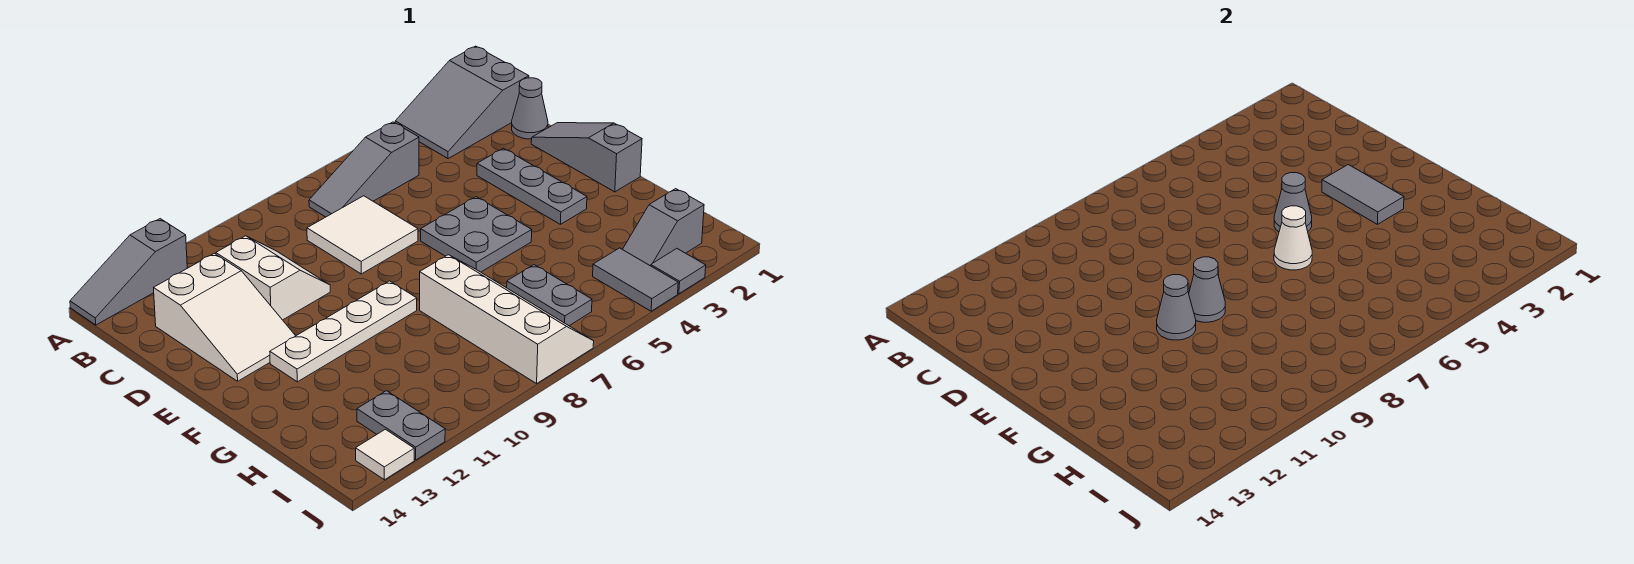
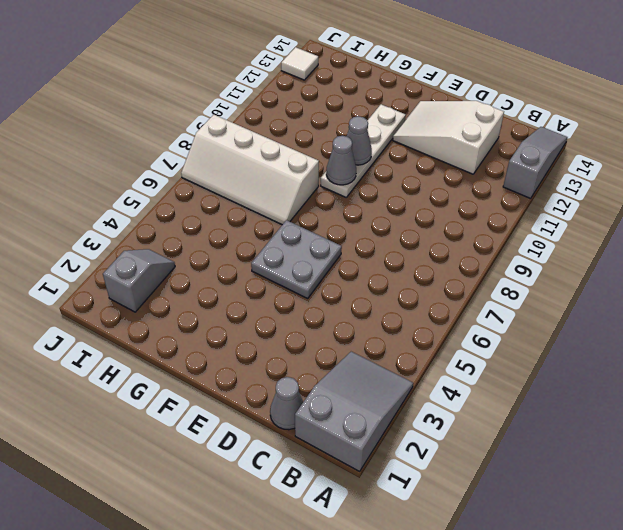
none -> grey 1x3 slope [309,122,419,217]
none -> white 2x2 tile [307,196,418,274]
none -> white 2x2 slope [216,236,330,320]

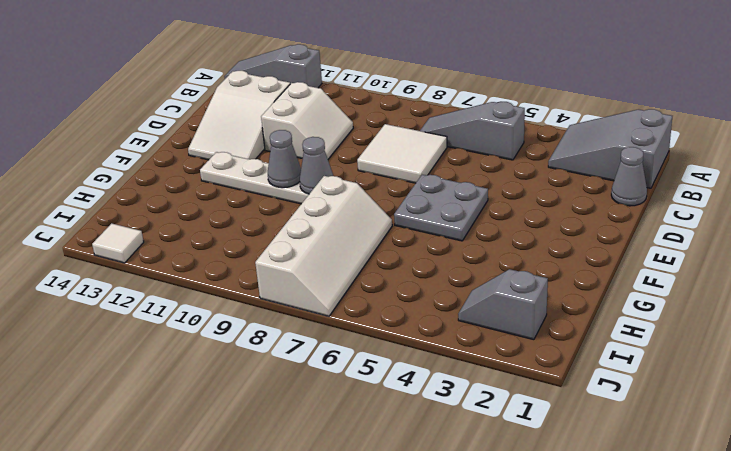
none -> grey 1x3 slope [531,123,642,192]
none -> grey 1x3 plate [477,148,587,224]
none -> grey 1x2 plate [507,265,592,326]

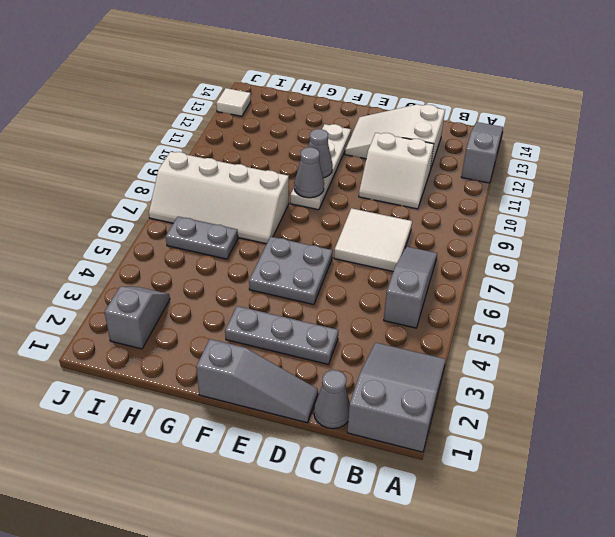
none -> grey 1x2 tile [593,248,678,311]
none -> grey 1x2 plate [357,391,445,460]
none -> grey 1x1 tile [651,249,706,294]

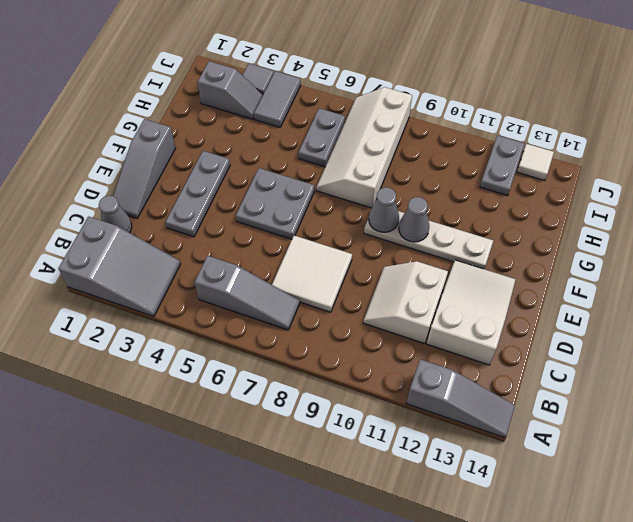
none -> grey 1x2 tile [1322,165,1404,224]
none -> grey 1x1 cone [1274,173,1312,232]
none -> white 1x1 cone [1274,206,1312,270]

